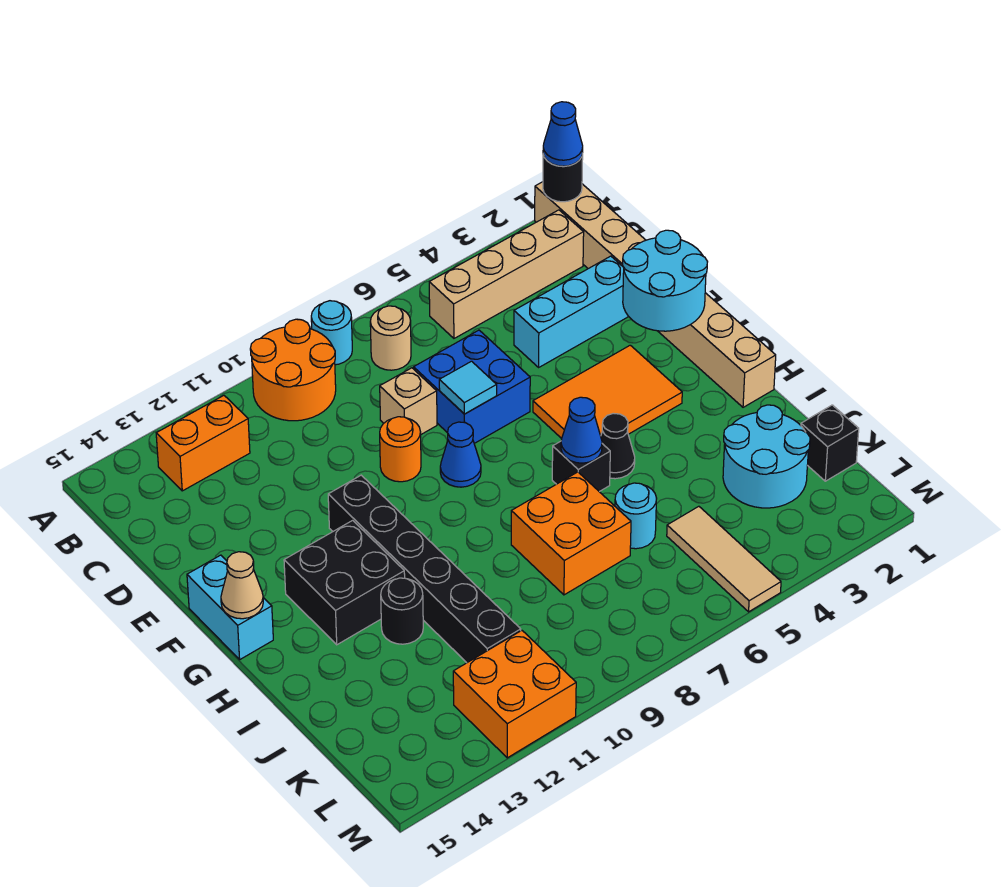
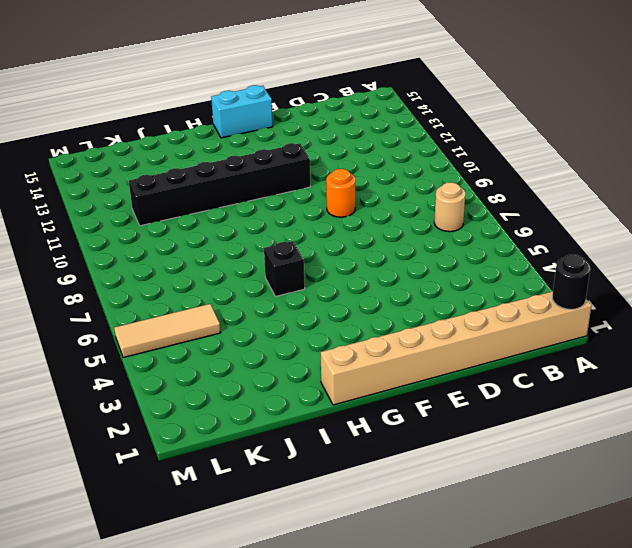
none -> cyan 1x1 round brick [311,301,352,365]
none -> orange 2x2 round brick [250,319,336,421]
none -> tan 1x4 brick [429,210,584,338]
none -> orange 1x2 brick [156,396,250,491]

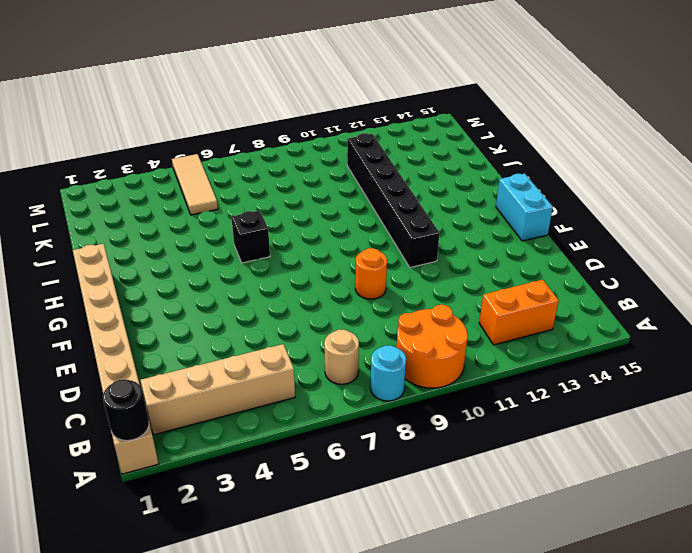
none -> cyan 1x3 brick [514,256,629,367]
none -> blue 2x2 brick [414,330,530,443]
none -> tan 1x1 brick [380,368,437,434]
none -> orange 2x3 tile [533,345,682,439]

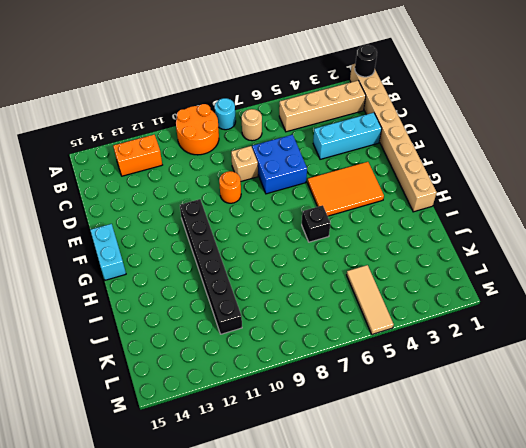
none -> blue 1x1 cone [440,422,481,487]
none -> black 2x2 brick [284,520,405,645]
none -> black 1x1 cone [601,413,635,479]
none -> orange 2x2 brick [511,472,631,595]

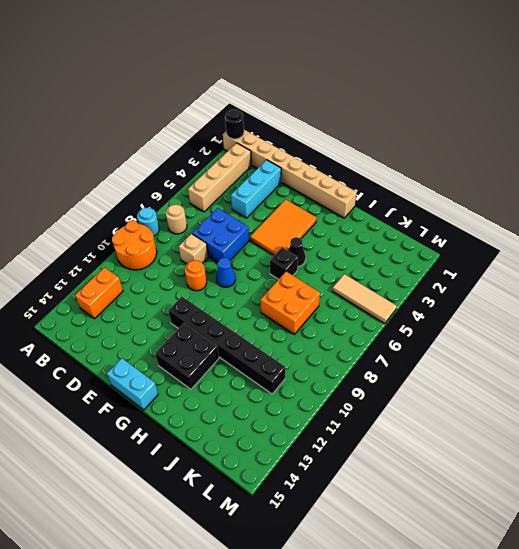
none -> black 1x1 round brick [381,578,423,644]
none -> cyan 2x2 round brick [723,405,810,508]
none -> cyan 1x1 round brick [615,483,657,549]
none -> black 1x1 brick [801,405,859,481]

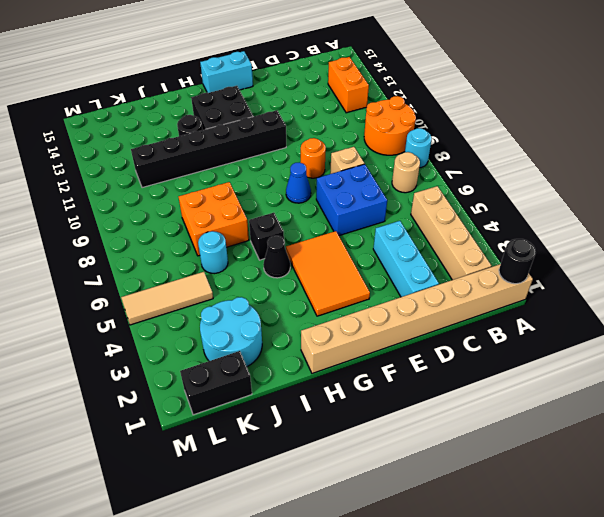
black 1x2 brick [180,351,252,415] -> black 1x1 brick [801,405,859,481]
none -> orange 2x2 brick [453,631,576,758]
none -> cyan 2x2 round brick [623,230,708,331]
none -> cyan 1x1 tile [439,361,497,414]
none -> tan 1x1 cone [221,552,263,619]

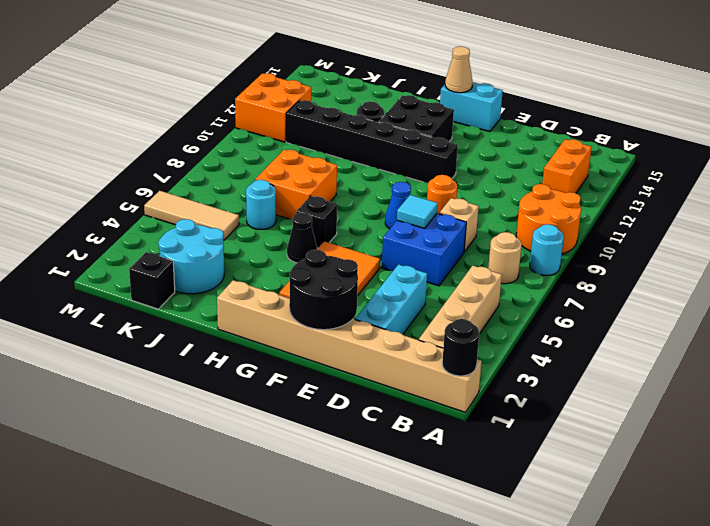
black 2x2 round brick [289,250,358,330] -> cyan 2x2 round brick [623,230,708,331]
none -> blue 1x1 cone [561,397,602,463]
none -> blue 1x1 cone [543,102,583,166]

